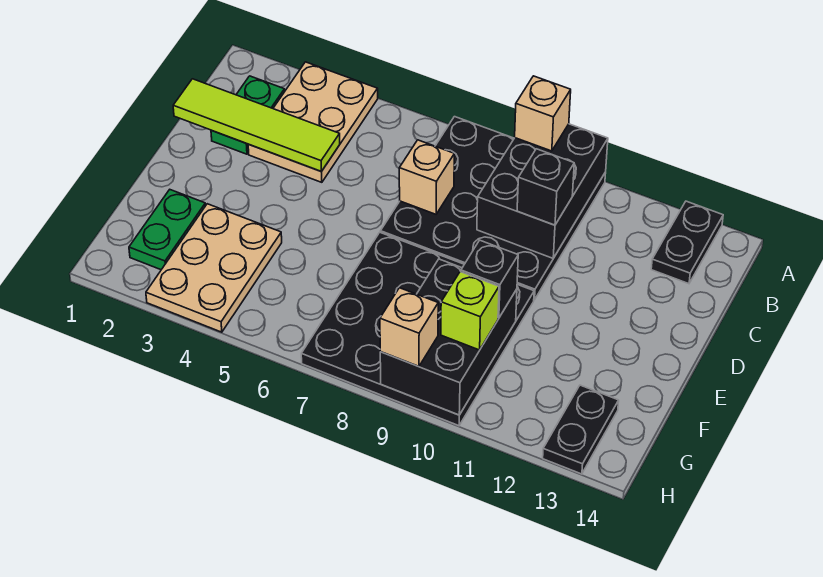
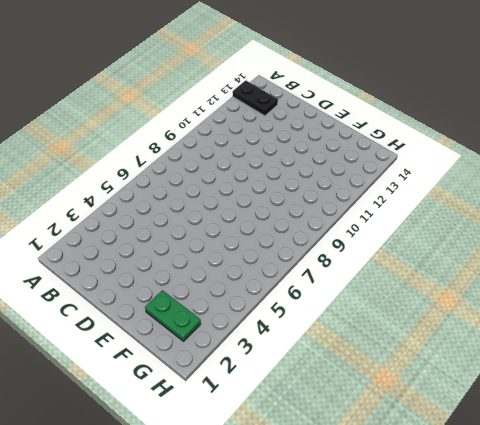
none -> tan 2x3 plate [248,62,378,182]
none -> black 4x4 plate [380,117,606,300]
none -> green 1x2 plate [211,76,285,154]

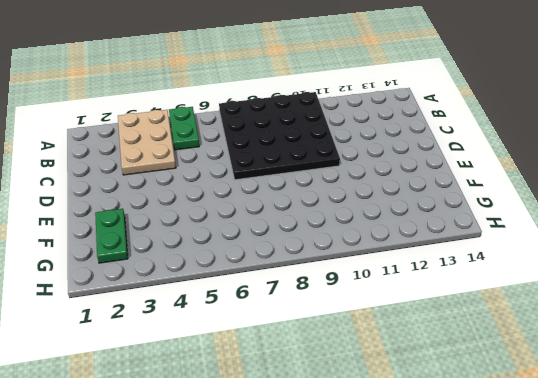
green 1x2 plate [169,107,199,150] -> green 1x2 plate moved to [211,76,285,154]
none -> black 1x2 plate [651,201,723,284]
none -> black 4x4 plate [301,232,534,426]
none -> tan 2x3 plate [146,204,282,332]

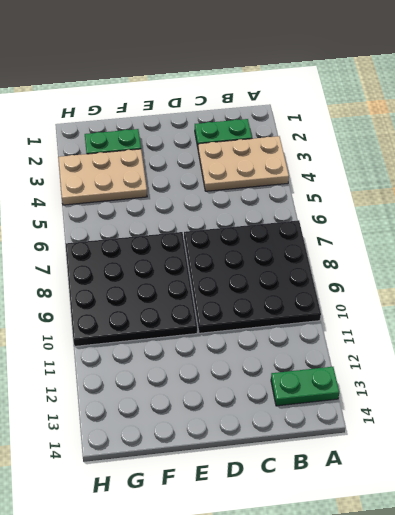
green 1x2 plate [271,367,339,406] -> black 1x2 plate [651,201,723,284]
none -> black 1x2 plate [543,385,619,474]
none -> black 2x3 brick [477,124,608,258]
none -> lime 1x4 tile [173,79,340,172]

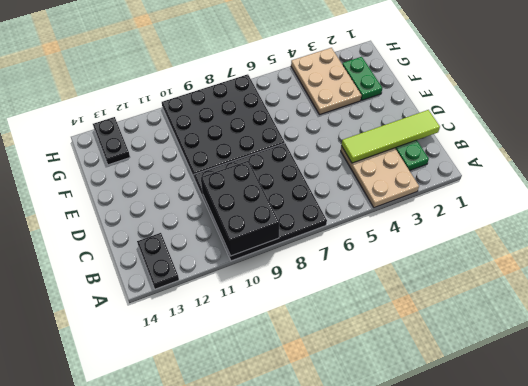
none -> tan 1x1 brick [399,140,454,214]
none -> black 2x3 brick [380,259,517,415]
none -> tan 1x1 brick [515,76,571,151]

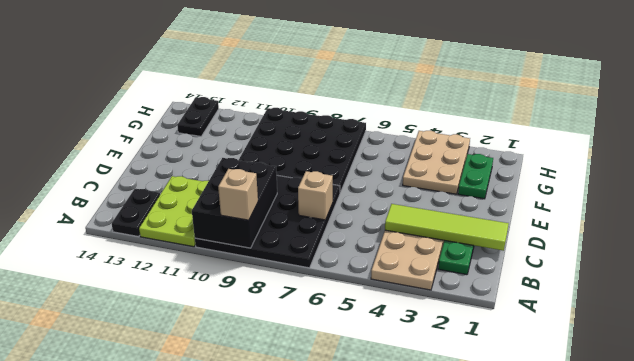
lime 2x3 plate [139,176,209,247] -> none
none -> black 2x3 brick [380,259,517,415]
none -> black 1x1 brick [517,149,574,225]
none -> black 1x1 brick [461,240,518,318]

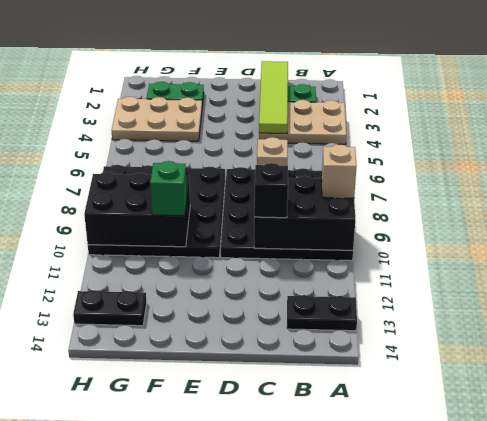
green 1x1 brick [150,161,187,216] -> black 1x1 brick [461,240,518,318]
none -> lime 1x1 brick [441,272,499,350]
none -> tan 1x1 brick [380,288,438,366]

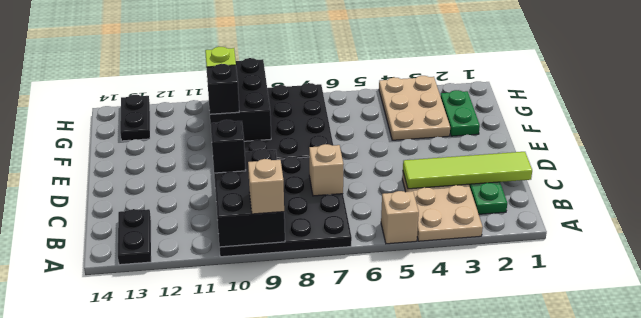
tan 1x1 brick [381,191,419,244] -> tan 1x1 brick moved to [380,288,438,366]

